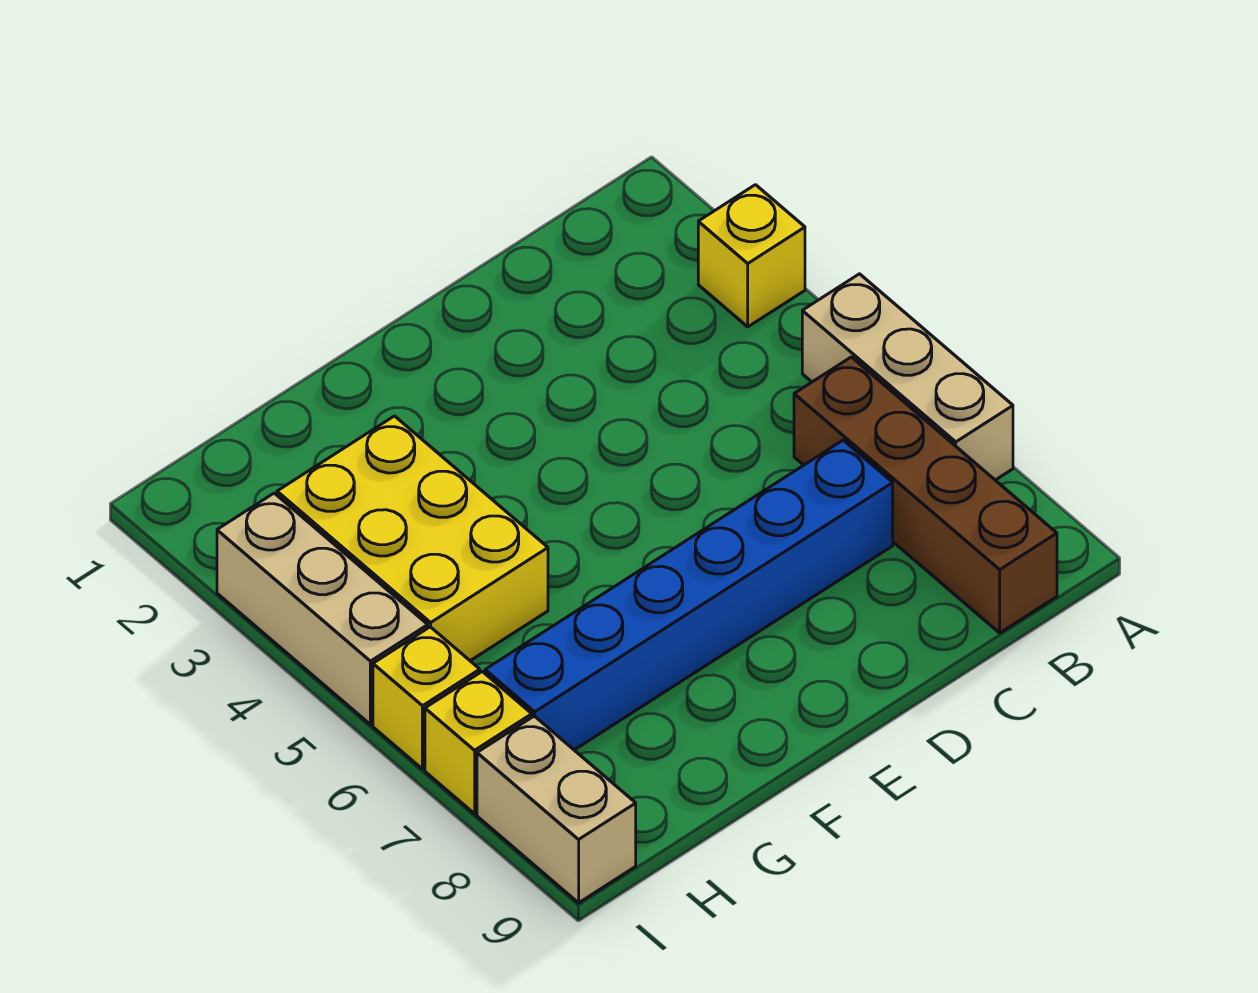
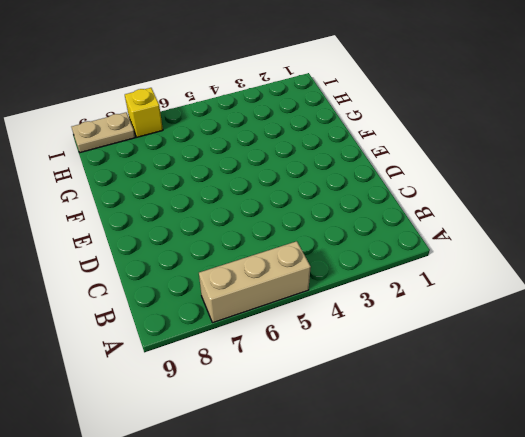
tan 1x2 plate [72,113,135,153] -> tan 1x2 brick [477,716,636,903]
none -> yellow 1x1 brick [698,185,805,327]
none -> brown 1x4 brick [794,357,1057,633]

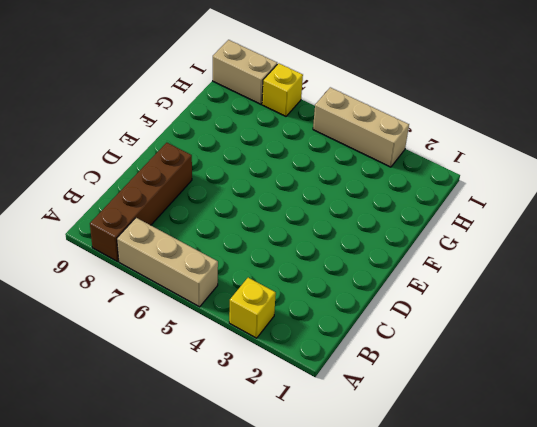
brown 1x4 brick [90,143,192,262] -> brown 1x4 brick turned to [794,357,1057,633]
none -> blue 1x6 brick [485,440,893,750]
none -> yellow 2x3 brick [277,416,548,661]

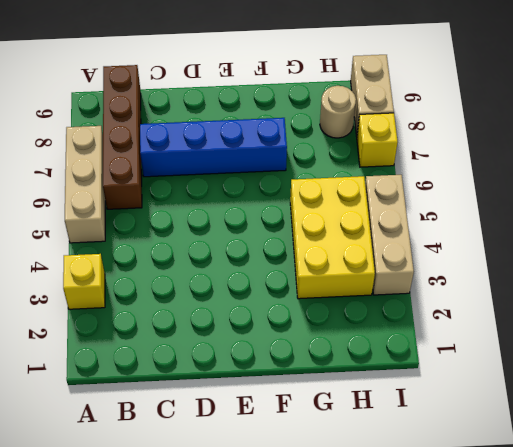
blue 1x4 brick [140,118,287,177] -> blue 1x6 brick [485,440,893,750]
tan 1x1 round brick [320,86,356,138] -> none
none -> yellow 1x1 brick [373,627,480,769]

